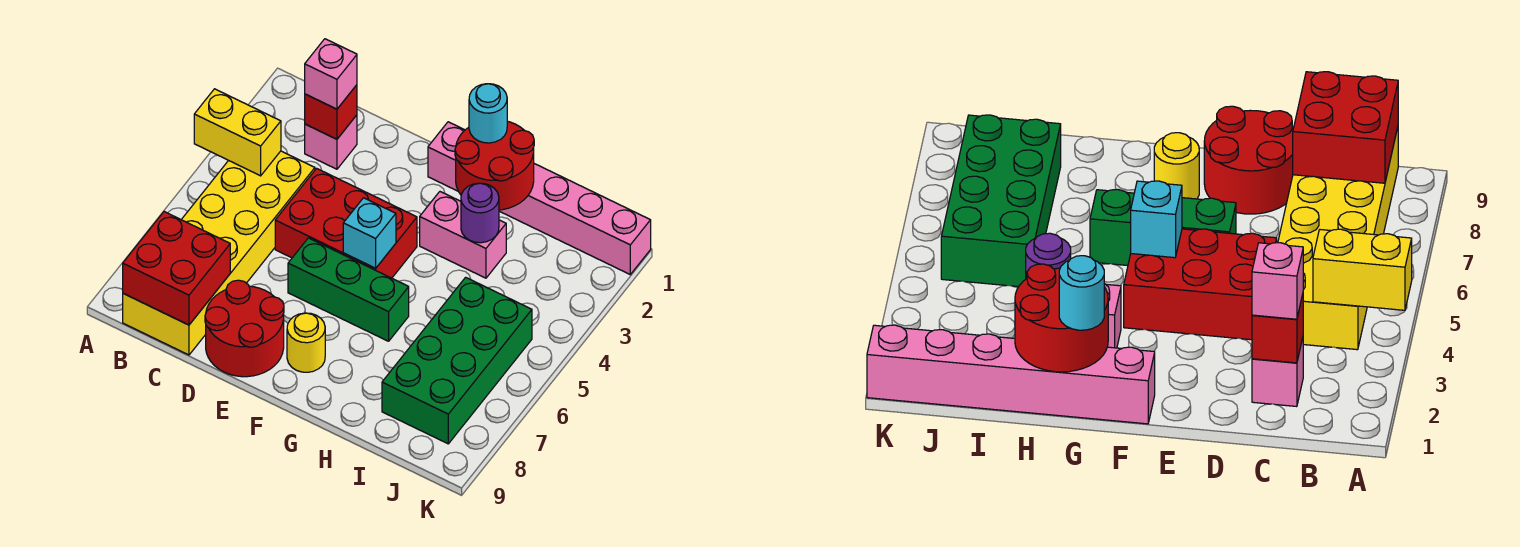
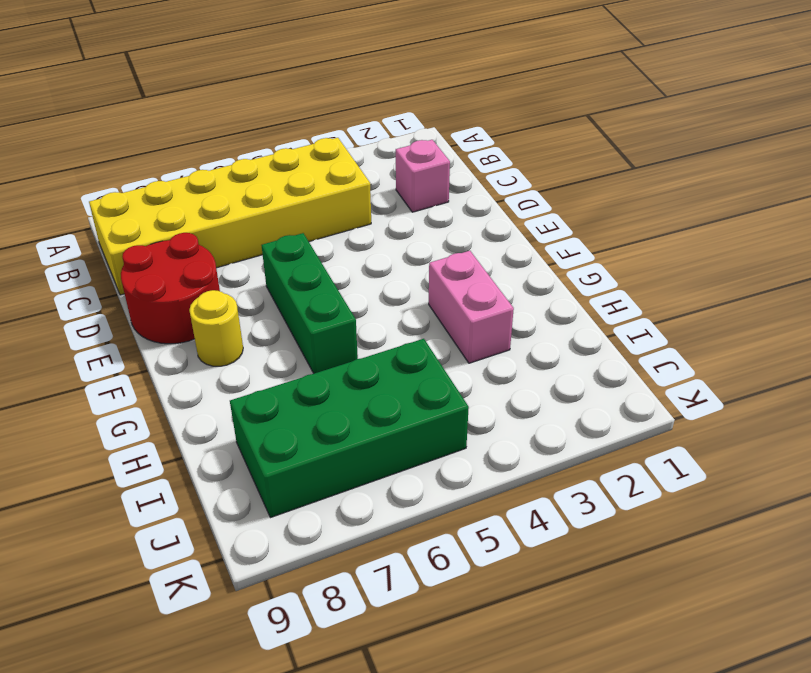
none -> red 2x3 brick [275,168,417,278]
none -> pink 1x6 brick [428,122,651,274]
none -> yellow 1x2 brick [194,89,281,176]

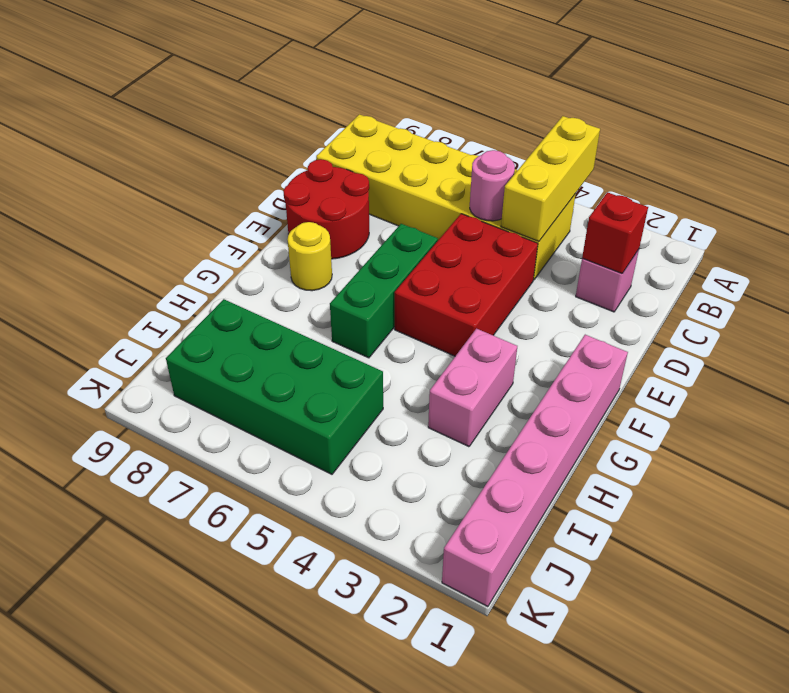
yellow 1x3 brick [501,116,600,242] -> yellow 1x2 brick [194,89,281,176]
pink 1x1 round brick [470,150,515,221] -> none
none -> red 2x2 brick [123,212,230,325]
none -> cyan 1x1 brick [343,198,396,268]
none -> red 2x2 round brick [455,121,534,210]

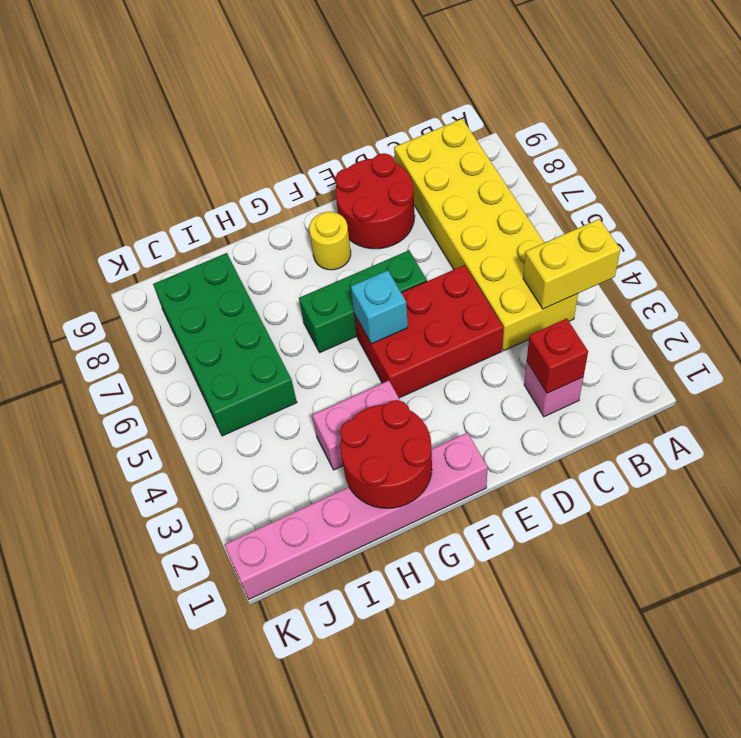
none -> red 2x2 brick [123,212,230,325]
none -> purple 1x1 round brick [461,183,499,243]
none -> pink 1x1 brick [305,39,357,109]

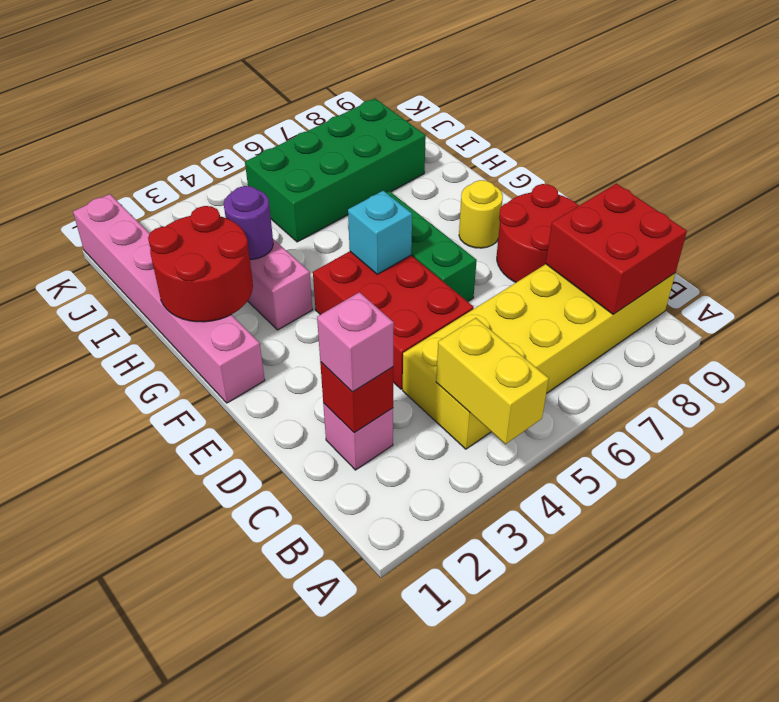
none -> cyan 1x1 round brick [469,84,507,143]

